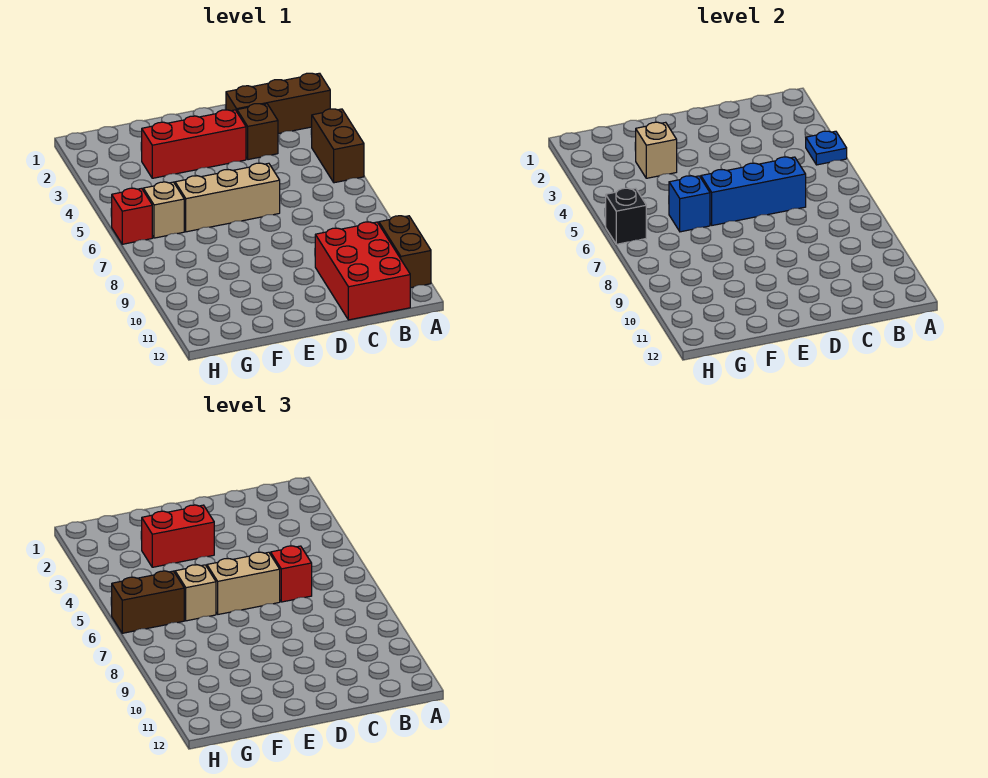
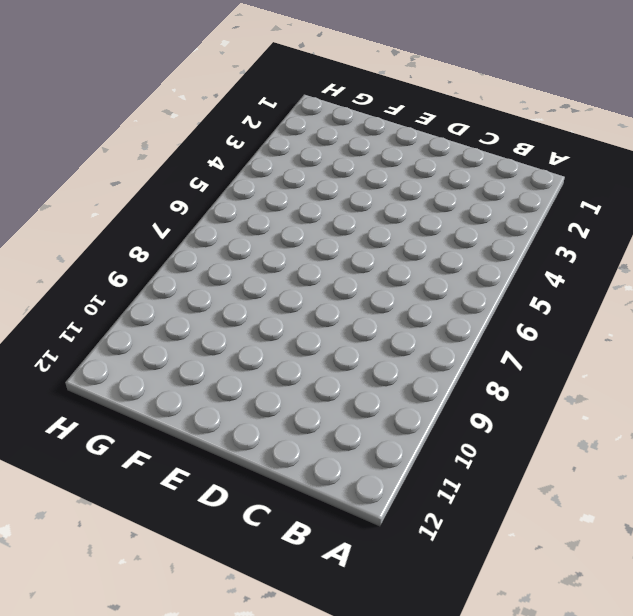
none -> brown 1x3 brick [226,73,330,134]
none -> brown 1x2 brick [312,109,364,183]
none -> brown 1x2 brick [379,216,431,288]

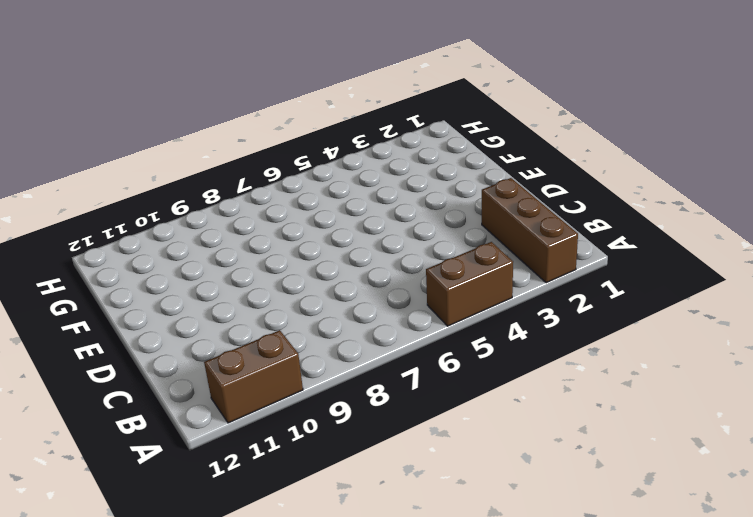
none -> red 2x3 brick [315,222,410,320]
none -> brown 1x1 brick [237,104,278,160]
none -> red 1x3 brick [142,110,246,178]

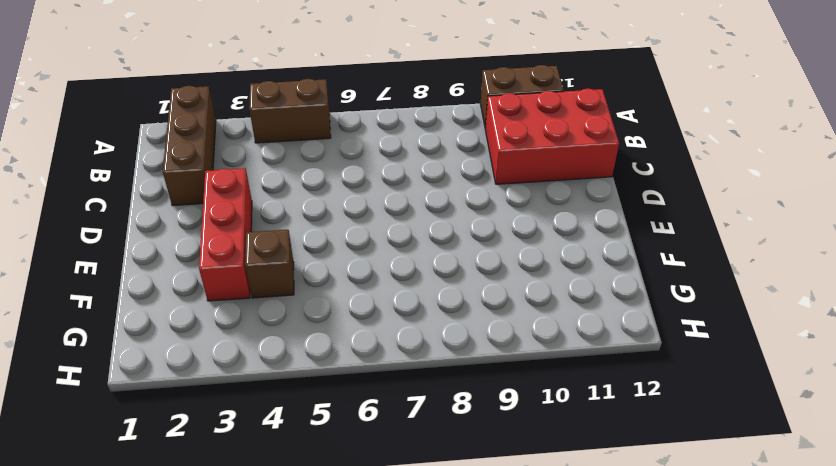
brown 1x1 brick [245,230,294,298] -> brown 1x1 brick moved to [237,104,278,160]
none -> tan 1x3 brick [175,163,280,232]
none -> tan 1x1 brick [143,182,184,238]
none -> red 1x1 brick [112,188,152,244]

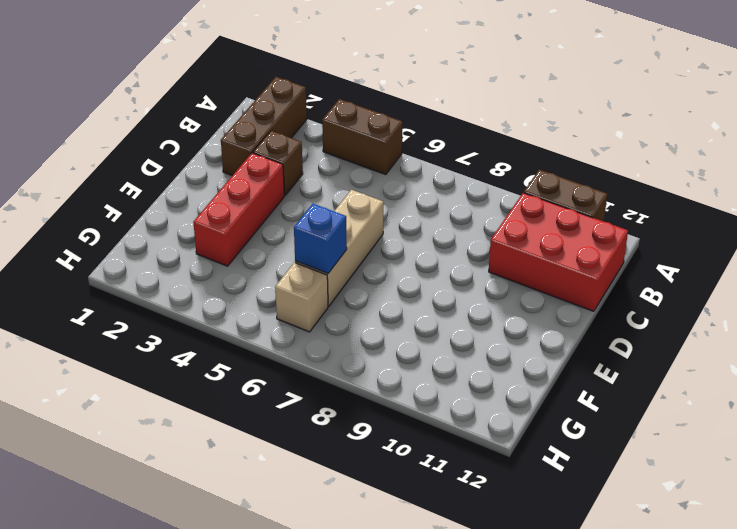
none -> red 1x1 brick [112,188,152,244]
none -> blue 1x1 plate [806,131,847,165]
none -> blue 1x3 brick [701,157,806,225]

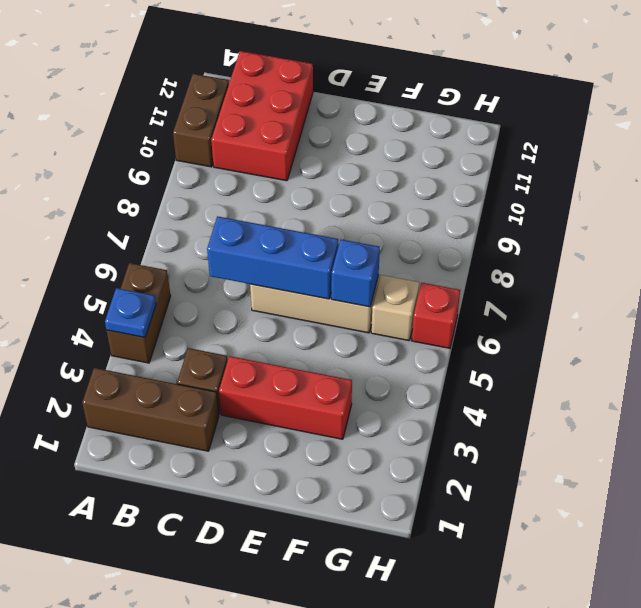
none -> tan 1x1 brick [636,122,677,178]
none -> black 1x1 brick [606,188,646,244]
none -> red 1x1 brick [271,546,312,602]

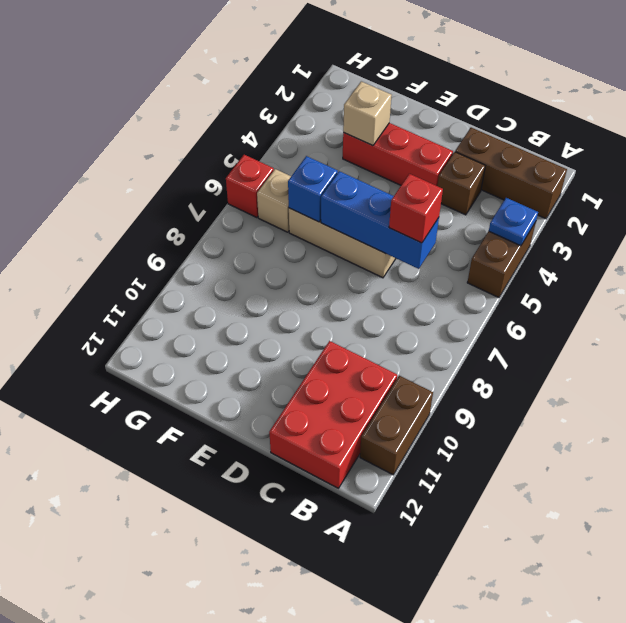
none -> black 1x1 brick [606,188,646,244]
none -> tan 1x2 brick [207,552,280,614]
none -> red 1x2 brick [142,505,214,567]

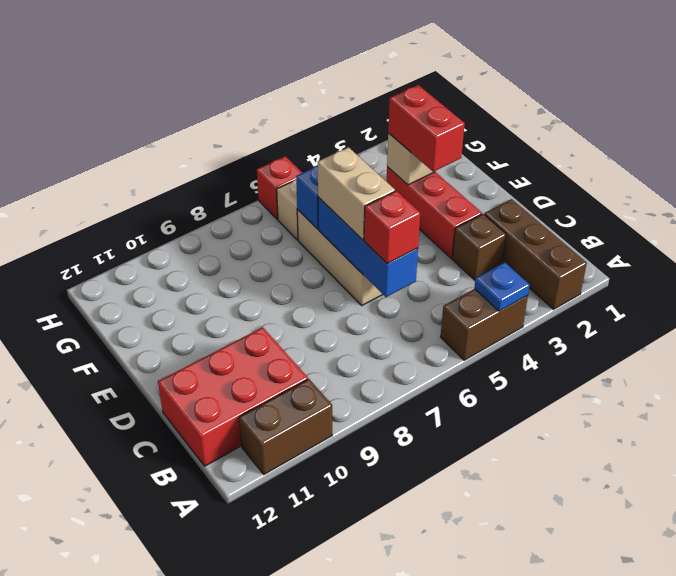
none -> black 1x1 brick [606,188,646,244]
none -> tan 1x1 brick [175,565,216,621]
none -> brown 1x2 brick [112,571,184,633]

